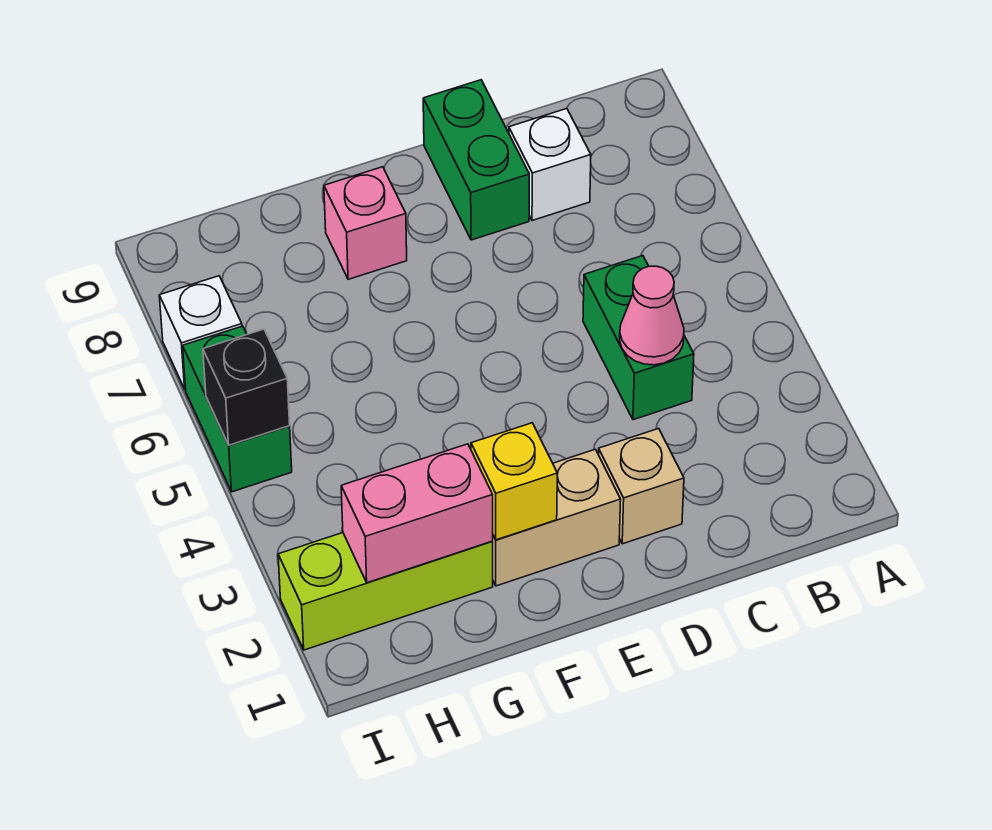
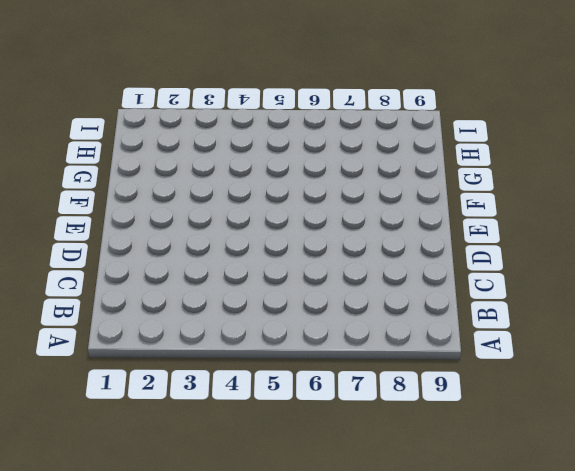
none -> green 1x2 brick [583,256,694,420]
none -> white 1x1 brick [509,108,591,221]
none -> tan 1x1 brick [598,428,684,544]

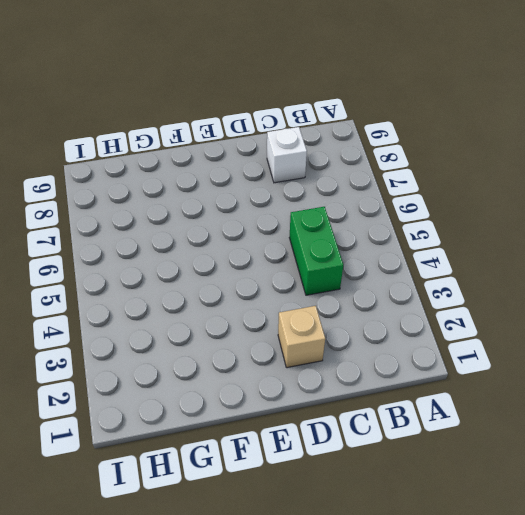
none -> green 1x2 brick [423,80,529,240]
none -> tan 1x2 brick [492,449,621,586]
none -> pink 1x1 brick [324,167,407,279]

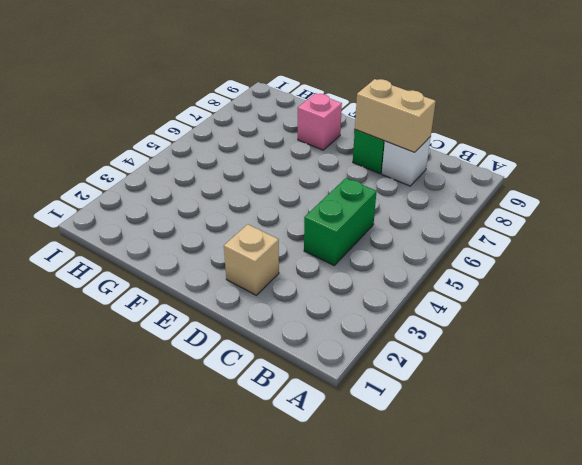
tan 1x2 brick [355,79,436,152] -> tan 1x2 brick moved to [492,449,621,586]
none -> lime 1x3 brick [278,533,493,650]
none -> green 1x2 brick [183,326,292,492]
none -> white 1x1 brick [159,276,242,389]

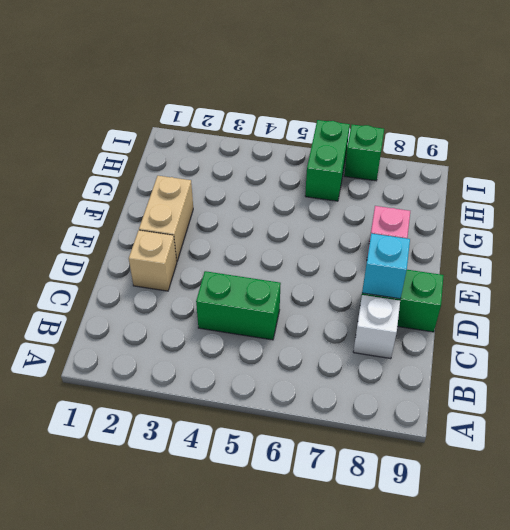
cyan 1x1 brick [362,233,410,299] -> none
green 1x2 brick [305,120,350,201] -> green 1x2 brick turned to [183,326,292,492]
green 1x1 brick [344,125,384,181] -> white 1x1 brick [159,276,242,389]
none -> lime 1x3 brick [278,533,493,650]
none -> pink 1x1 cone [620,266,684,365]
none -> yellow 1x1 brick [471,423,557,540]

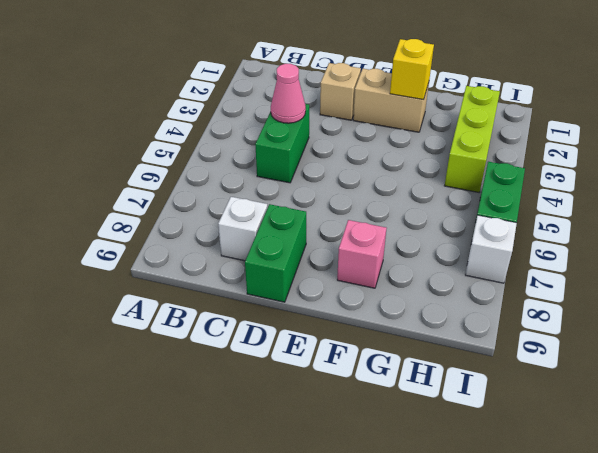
lime 1x3 brick [444,86,500,192] -> lime 1x3 brick turned to [278,533,493,650]
none -> pink 1x2 brick [341,444,493,583]
none -> black 1x1 brick [203,329,290,445]

